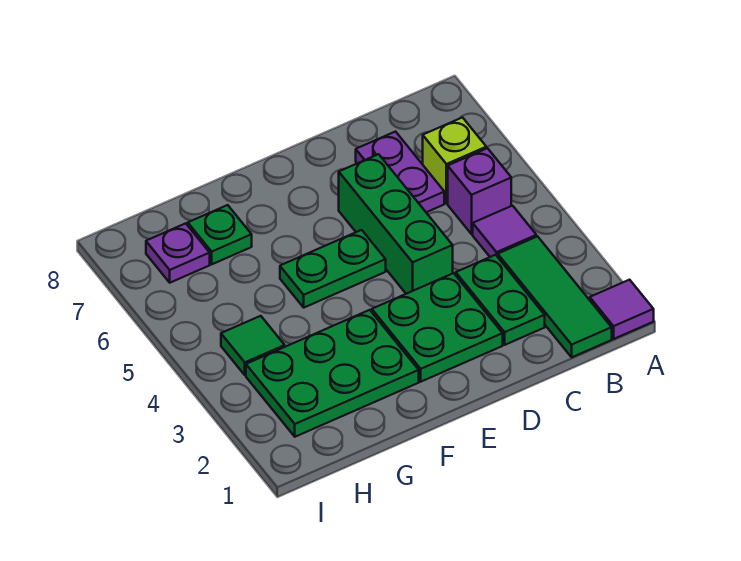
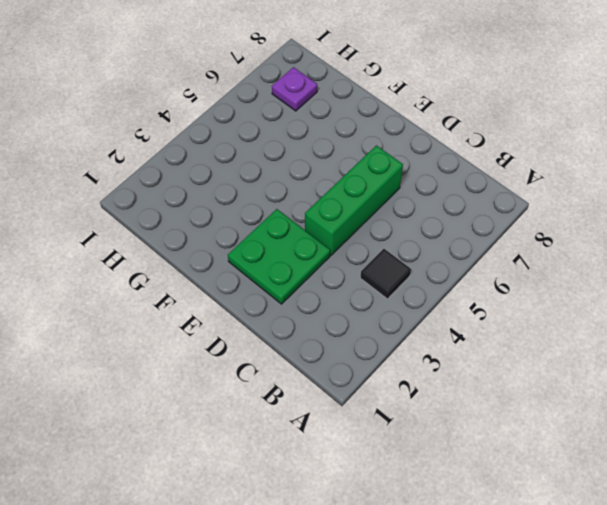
black 1x1 tile [360,249,411,299] -> purple 1x1 tile [473,206,536,257]
none -> purple 1x1 tile [590,280,654,339]
none -> green 1x3 tile [498,236,612,357]
none -> purple 1x1 brick [448,148,511,234]

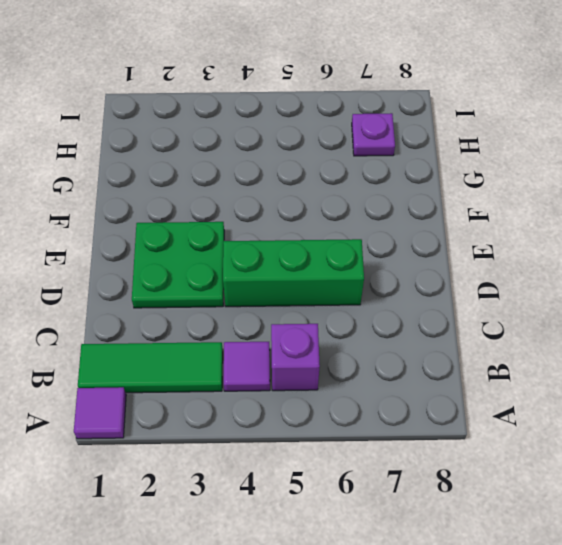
none -> lime 1x1 brick [423,118,486,203]
none -> green 1x2 plate [456,255,545,345]
none -> purple 1x2 plate [356,132,444,212]

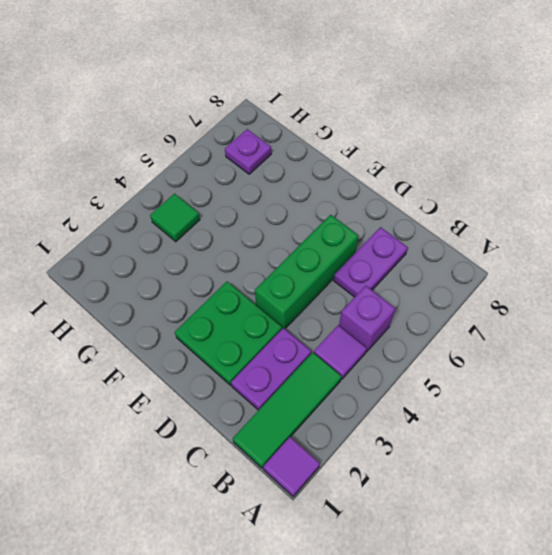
purple 1x2 plate [231,328,311,410] -> green 1x2 plate [456,255,545,345]
none -> lime 1x1 brick [423,118,486,203]
none -> green 1x2 plate [280,230,386,307]
none -> green 2x3 plate [246,310,419,437]

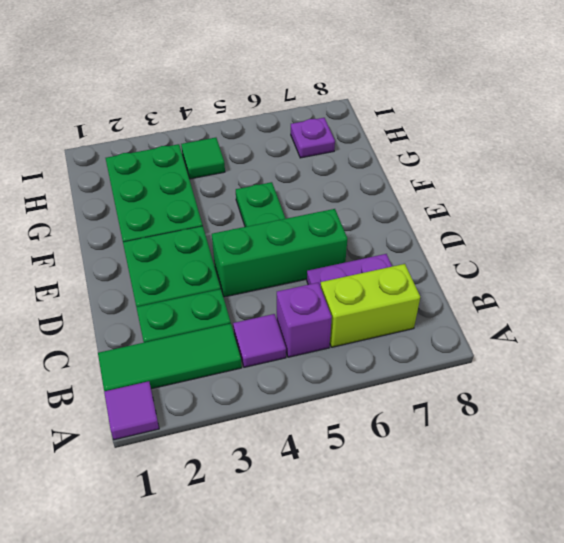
lime 1x2 brick [321,264,420,347] -> lime 1x1 brick [423,118,486,203]
none -> green 1x1 plate [188,205,252,264]

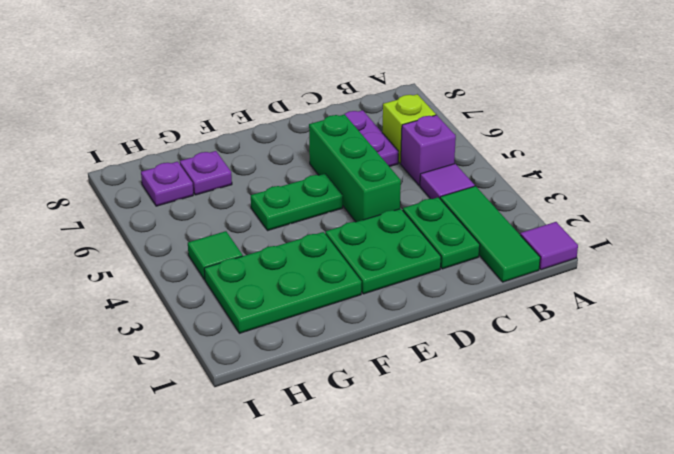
purple 1x1 plate [180,151,232,195] -> green 1x1 plate [188,205,252,264]

